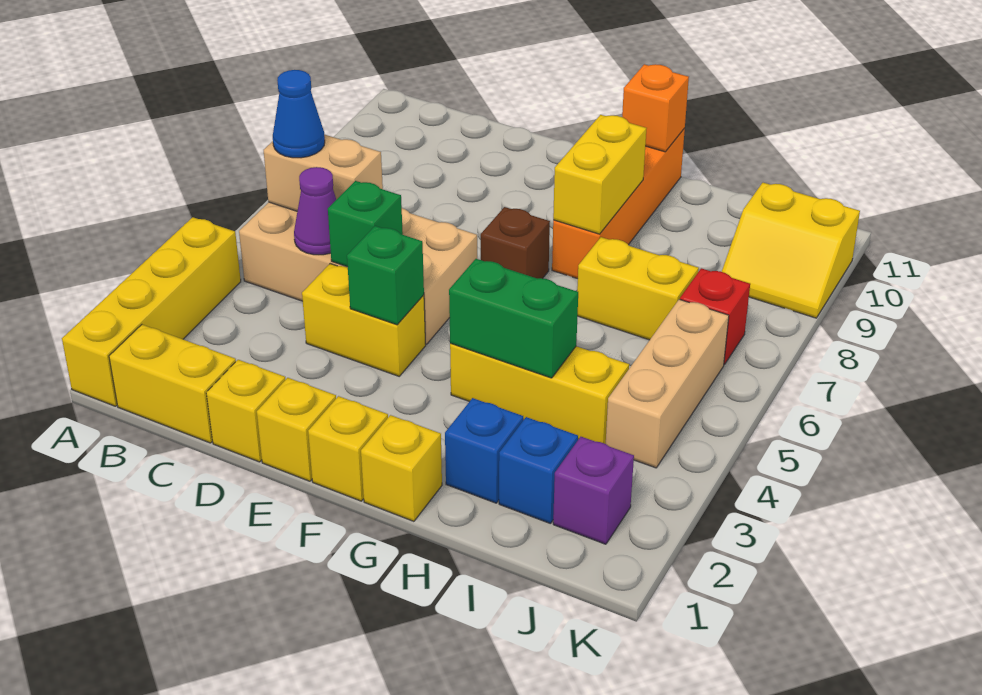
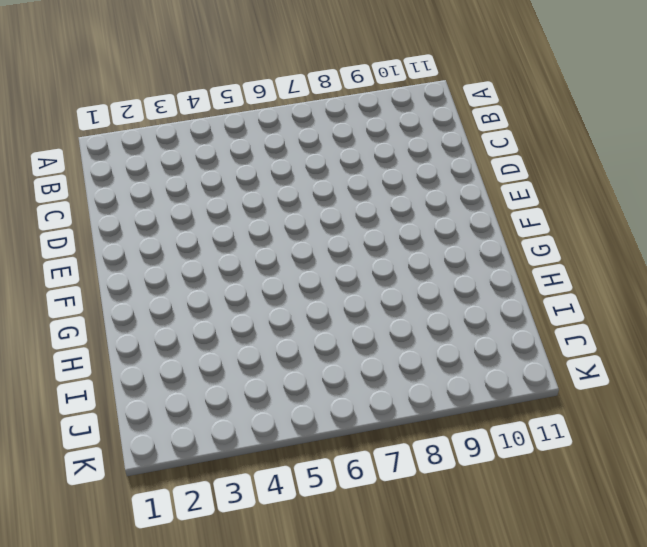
none -> yellow 1x4 brick [62,217,241,406]
none -> yellow 1x2 brick [109,325,236,443]
none -> tan 2x4 brick [239,202,477,344]

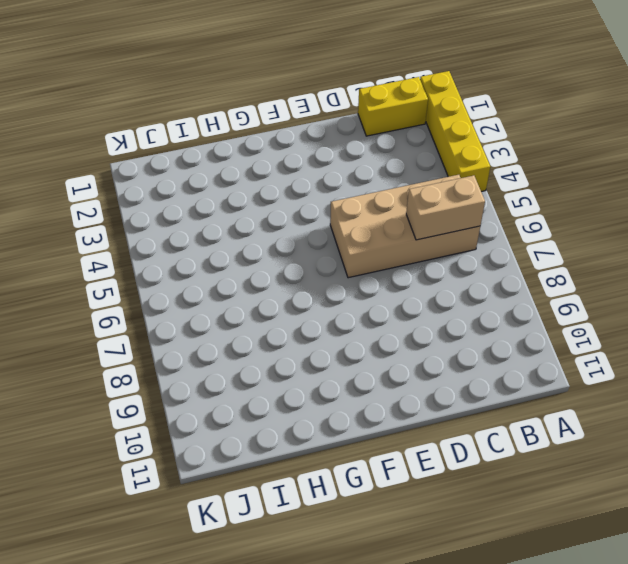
none -> yellow 1x1 brick [206,360,286,462]
none -> yellow 1x2 brick [302,264,426,376]
none -> yellow 1x1 brick [257,378,336,481]

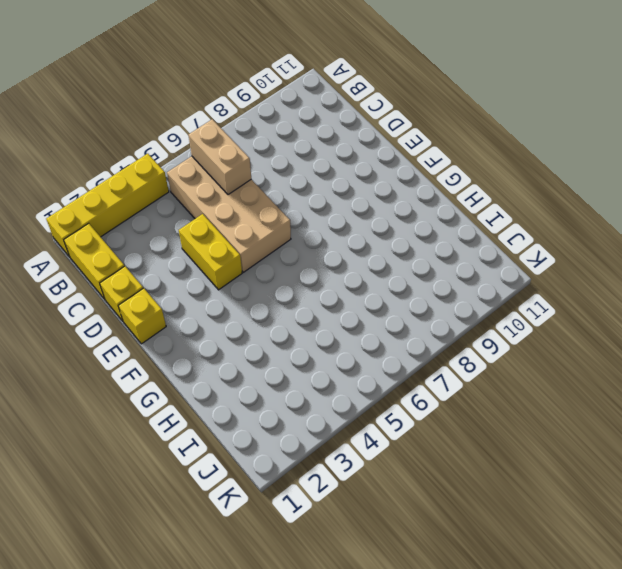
none -> yellow 1x1 brick [308,396,388,501]
none -> brown 1x1 brick [481,207,550,279]
none -> yellow 1x1 brick [361,415,442,521]

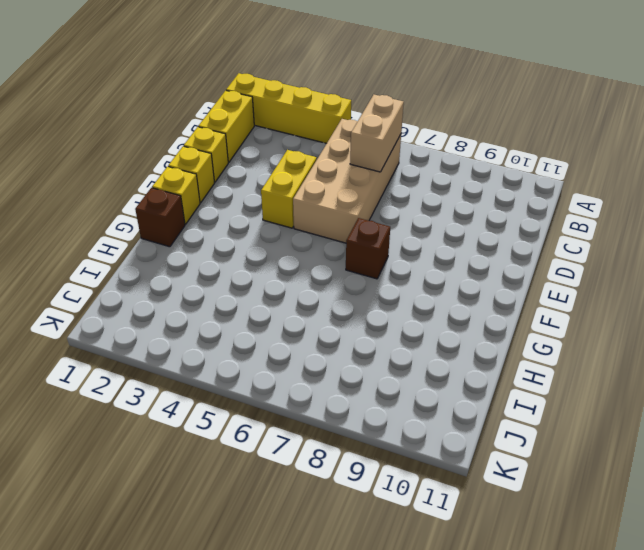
brown 1x1 brick [135,188,185,247] -> yellow 1x1 brick [361,415,442,521]
none -> yellow 1x3 brick [450,343,629,444]
none -> orange 1x4 brick [552,129,685,279]
none -> blue 1x1 brick [445,398,523,503]

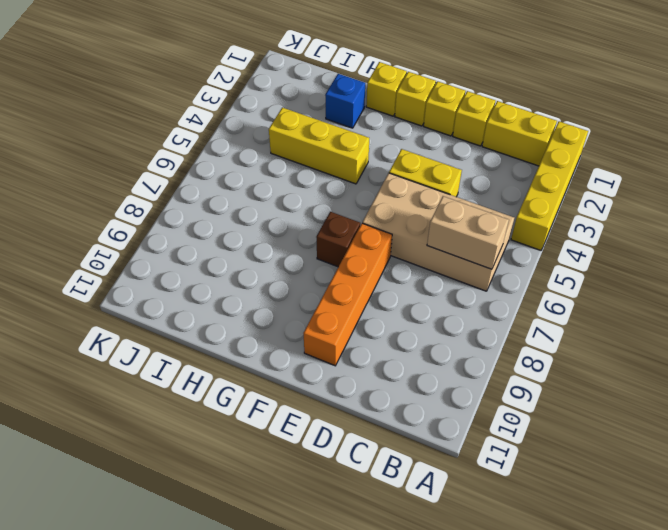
orange 1x4 brick [303,223,392,366] -> orange 1x4 brick moved to [552,129,685,279]
none -> yellow 1x2 brick [577,237,699,340]
none -> blue 1x1 brick [499,417,578,524]
none -> purple 1x1 brick [553,437,634,544]

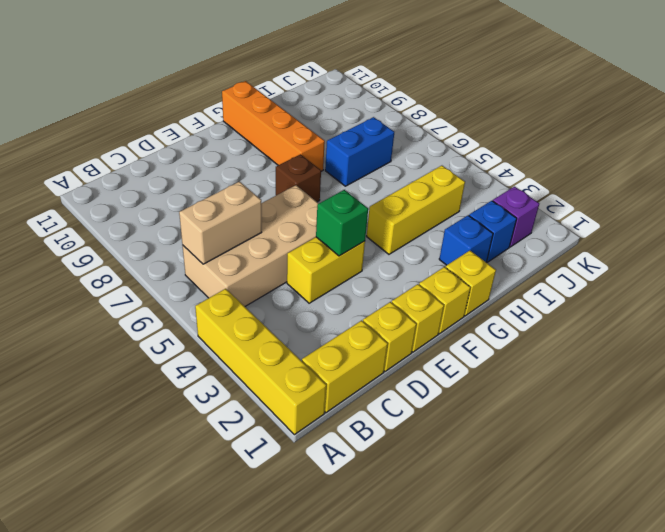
blue 1x2 brick [325,117,394,186] -> yellow 1x2 brick [577,237,699,340]
none -> tan 1x3 brick [606,299,729,468]
none -> red 1x1 brick [680,268,750,365]
none -> yellow 2x2 slope [722,183,860,318]

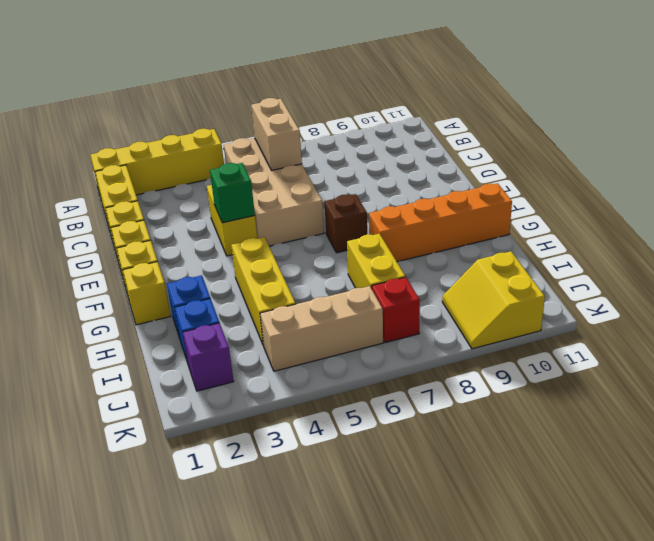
none -> purple 1x1 cone [294,167,336,255]
none -> green 1x1 brick [328,181,403,267]
none -> green 1x2 brick [449,259,578,378]

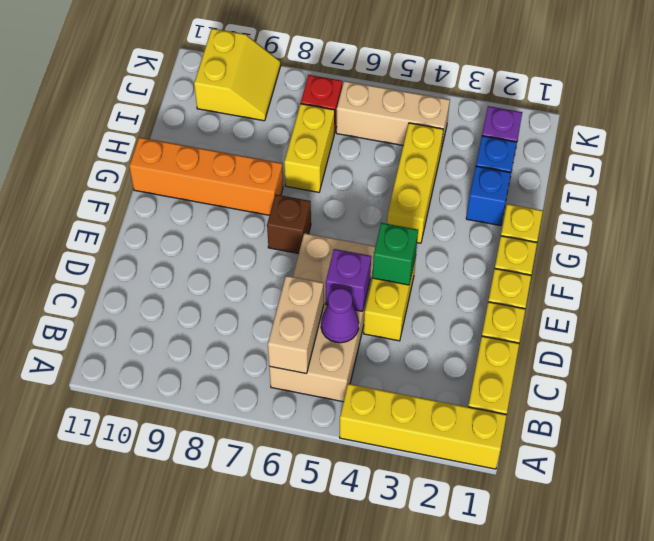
purple 1x1 brick [326,249,371,311] -> green 1x1 brick [328,181,403,267]
none -> green 1x2 brick [449,259,578,378]
none -> yellow 1x2 brick [553,115,647,234]
none -> orange 1x1 brick [622,64,689,152]

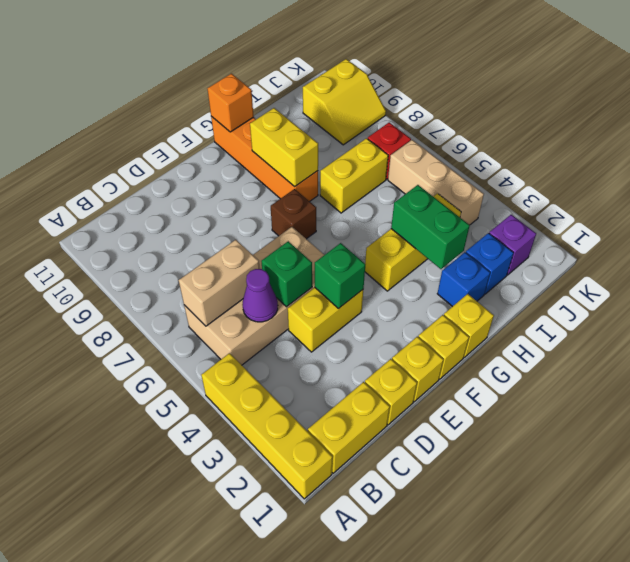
green 1x2 brick [391,185,470,269] -> green 1x2 brick turned to [449,259,578,378]
none -> blue 1x1 cone [273,70,325,158]

